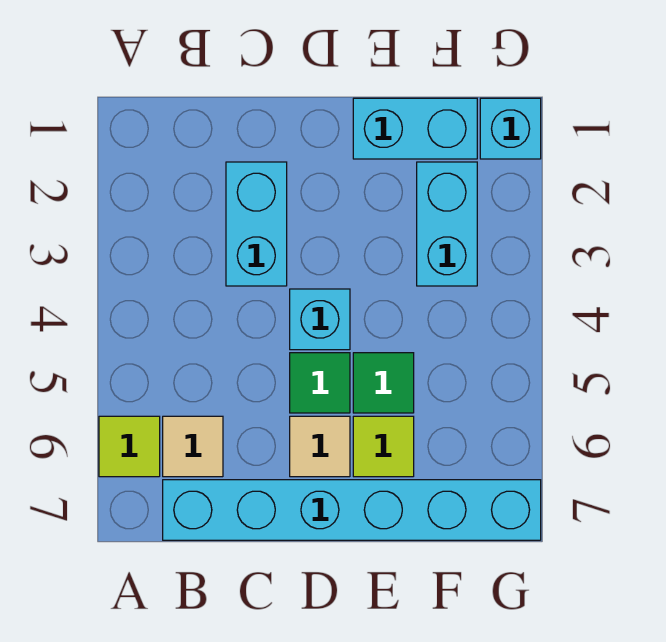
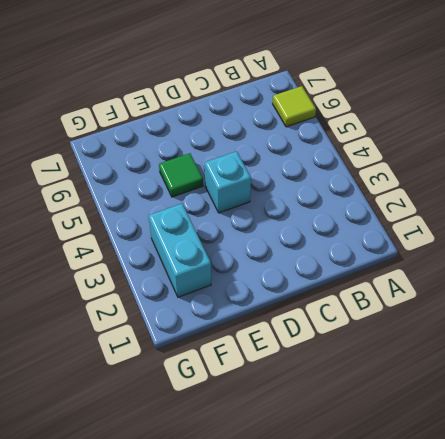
none -> tan 1x1 tile [163,416,223,477]
none -> cyan 1x6 brick [163,480,541,540]
none -> cyan 1x2 brick [226,162,287,286]

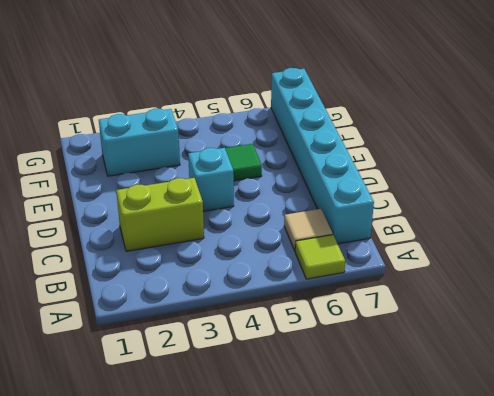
lime 1x2 brick [116,178,204,251] -> cyan 1x2 brick [226,162,287,286]
none -> green 1x1 tile [290,353,350,413]
none -> tan 1x1 tile [290,416,350,477]
none -> cyan 1x2 brick [353,98,477,159]

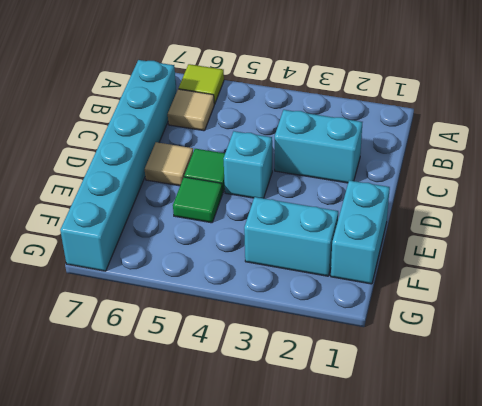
none -> lime 1x1 tile [353,416,414,477]
none -> cyan 1x1 brick [480,98,541,159]

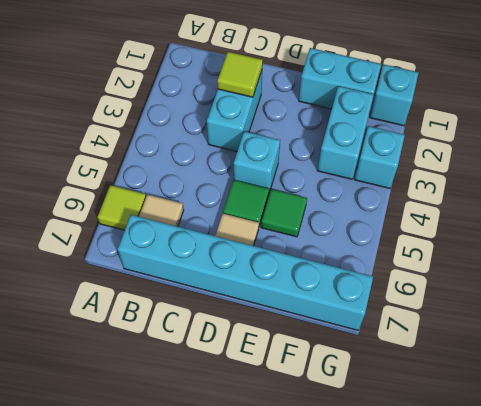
lime 1x1 tile [217,52,263,97] -> lime 1x1 tile moved to [353,416,414,477]
cyan 1x1 brick [355,126,405,188] -> none

